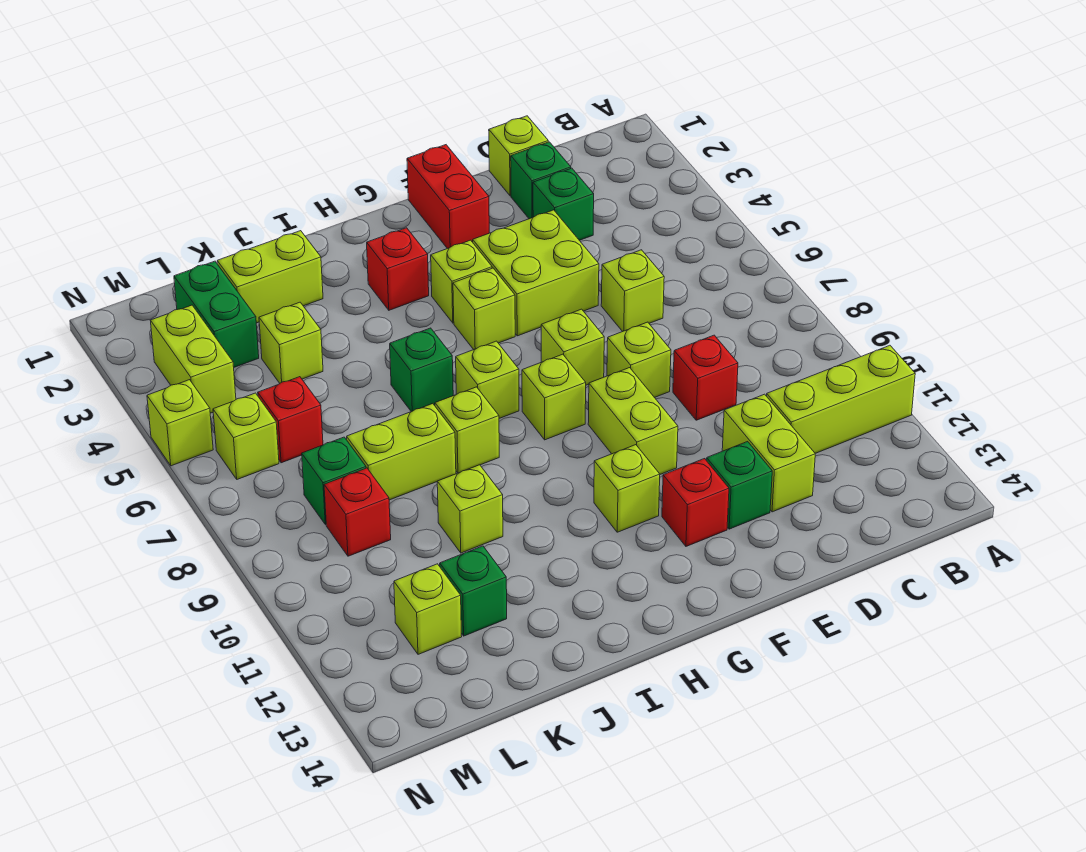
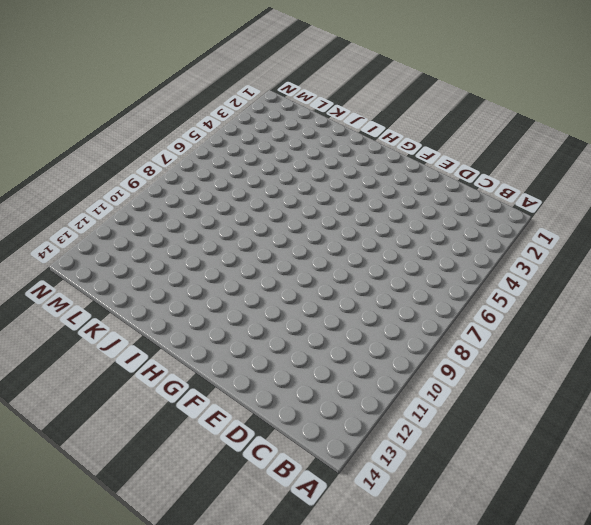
none -> lime 1x3 brick [767,345,915,453]
none -> lime 1x1 brick [489,116,548,196]
none -> green 1x1 brick [511,142,571,219]
none -> green 1x1 brick [533,168,594,240]

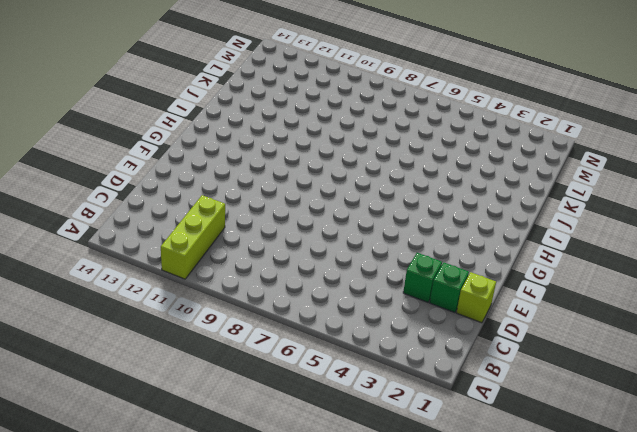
none -> lime 1x1 brick [601,250,664,332]
none -> red 1x1 brick [673,335,738,420]
none -> lime 1x2 brick [722,394,815,512]
none -> lime 2x2 brick [473,210,599,336]

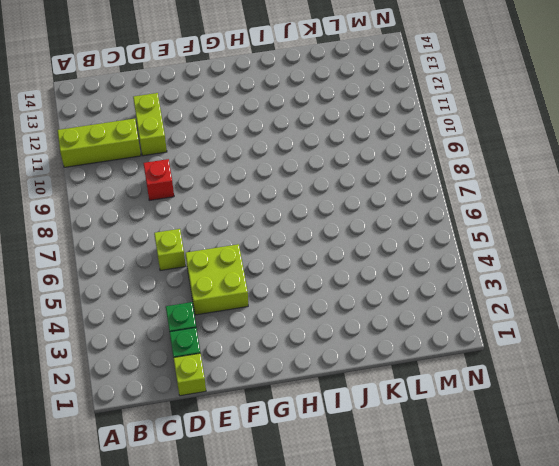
none -> lime 1x1 brick [607,322,671,398]
none -> green 1x1 brick [707,442,772,529]
none -> red 1x2 brick [407,145,489,249]
none -> lime 1x1 brick [541,309,604,385]

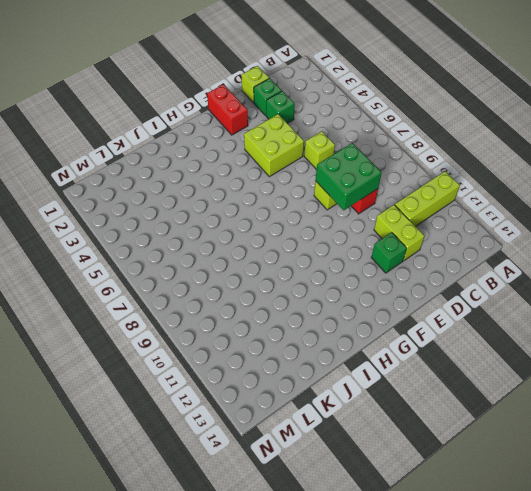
green 2x2 brick [316,143,382,210] -> none
none -> lime 1x1 brick [541,309,604,385]
none -> lime 1x2 brick [588,368,678,474]
none -> red 1x1 brick [662,459,729,546]
none -> lime 1x1 brick [431,240,492,323]

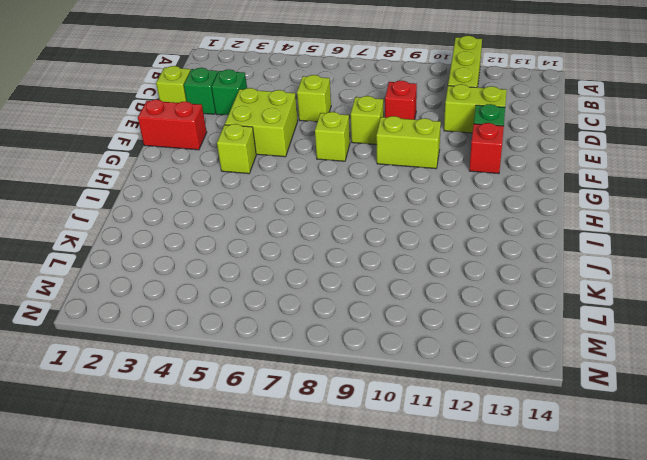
none -> lime 1x1 brick [453,268,515,350]
none -> lime 1x1 brick [522,354,586,440]
none -> lime 1x1 brick [594,445,660,532]
none -> red 1x1 brick [367,228,429,310]

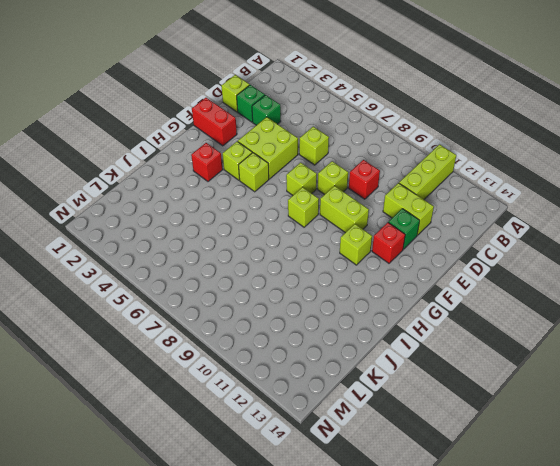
none -> lime 1x1 brick [456,341,519,418]
none -> green 1x1 brick [390,328,453,412]
none -> lime 1x1 brick [435,387,499,473]
none -> lime 1x2 brick [217,231,323,323]

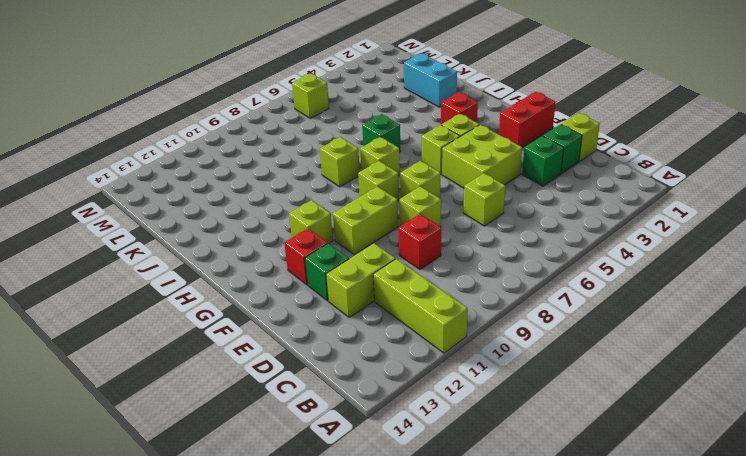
cyan 1x2 brick [404,54,457,107] -> lime 1x2 brick [217,231,323,323]
none -> lime 1x2 brick [347,404,456,500]
none -> lime 1x1 brick [437,465,503,553]
none -> lime 1x1 brick [259,302,323,383]
none -> green 1x1 brick [440,546,507,636]

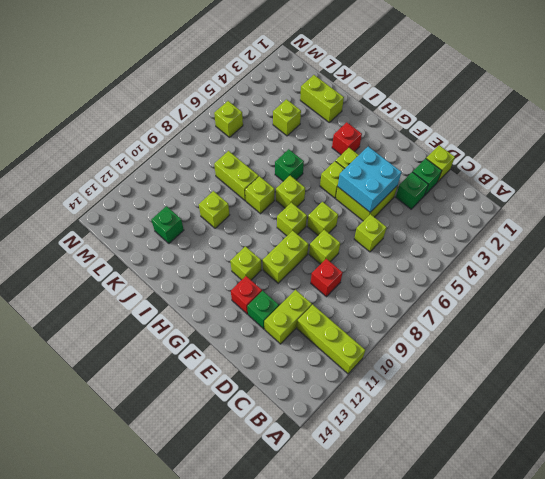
cyan 2x2 brick [338,147,402,212] -> none
none -> red 1x2 brick [407,145,489,249]
none -> green 1x2 brick [174,261,259,367]
none -> red 1x1 brick [258,377,323,463]
none -> green 1x1 brick [302,437,366,525]

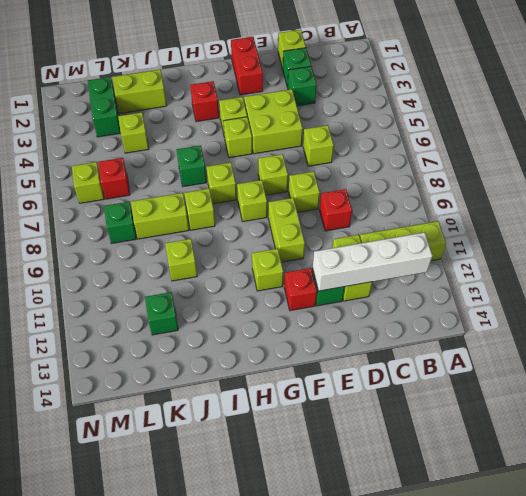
white 1x4 brick [313,232,432,291] -> none
none -> red 1x1 brick [324,468,391,556]
none -> lime 1x1 brick [394,564,462,654]
none -> lime 1x2 brick [150,305,236,413]
none -> lime 1x1 brick [147,380,213,466]

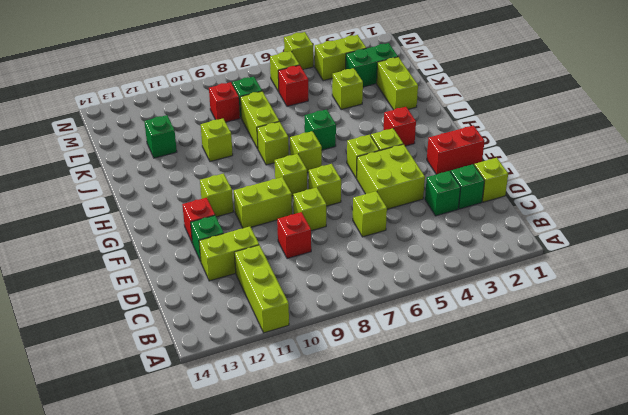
none -> lime 1x1 brick [394,564,462,654]

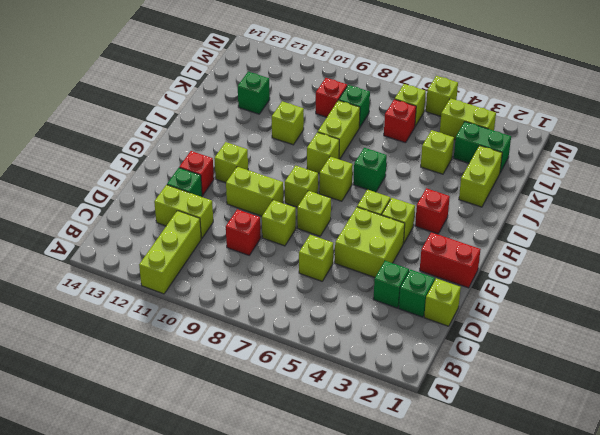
none -> lime 1x1 brick [394,564,462,654]

